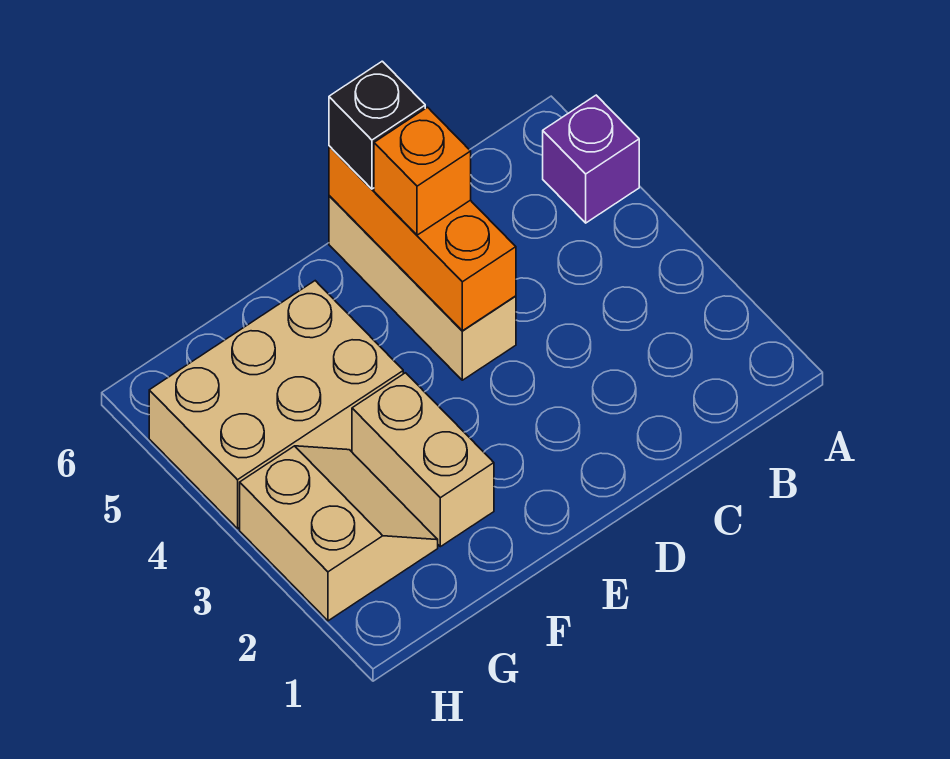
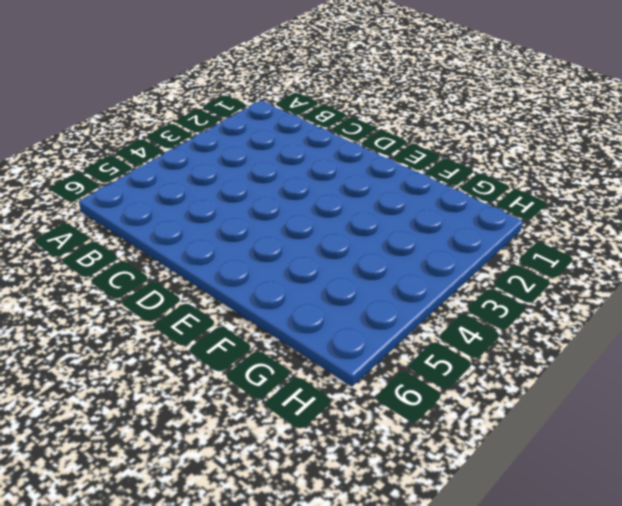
none -> purple 1x1 brick [543,95,639,223]
none -> tan 1x3 brick [329,196,516,380]

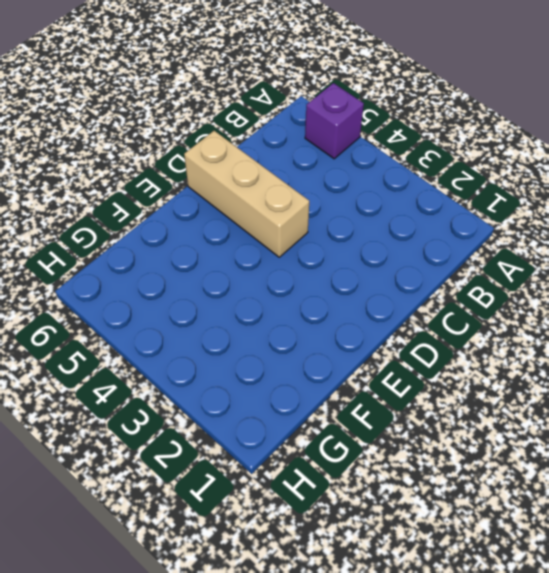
none -> tan 1x2 brick [352,373,494,547]
none -> tan 2x3 brick [149,281,403,529]

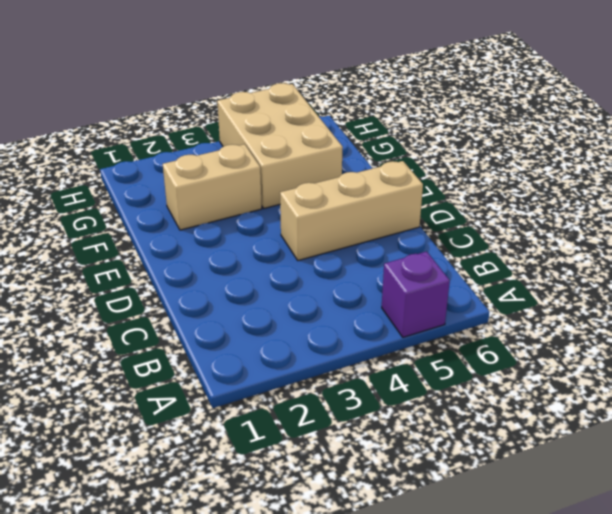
none -> tan 2x2 slope [240,446,438,621]
none -> orange 1x3 brick [329,146,516,331]

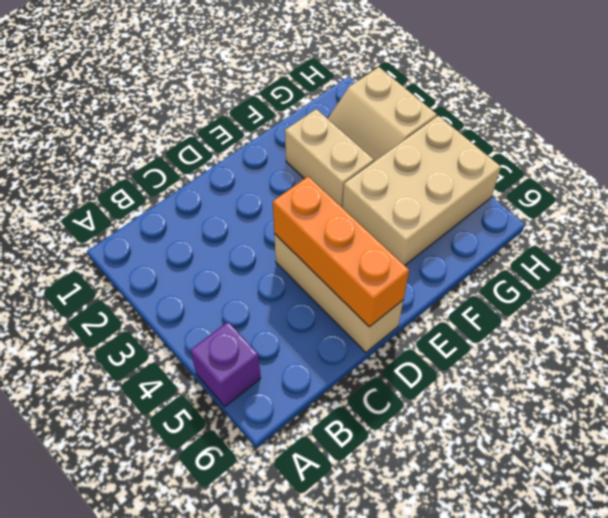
none -> orange 1x1 brick [374,107,471,235]
none -> black 1x1 brick [329,61,425,189]

